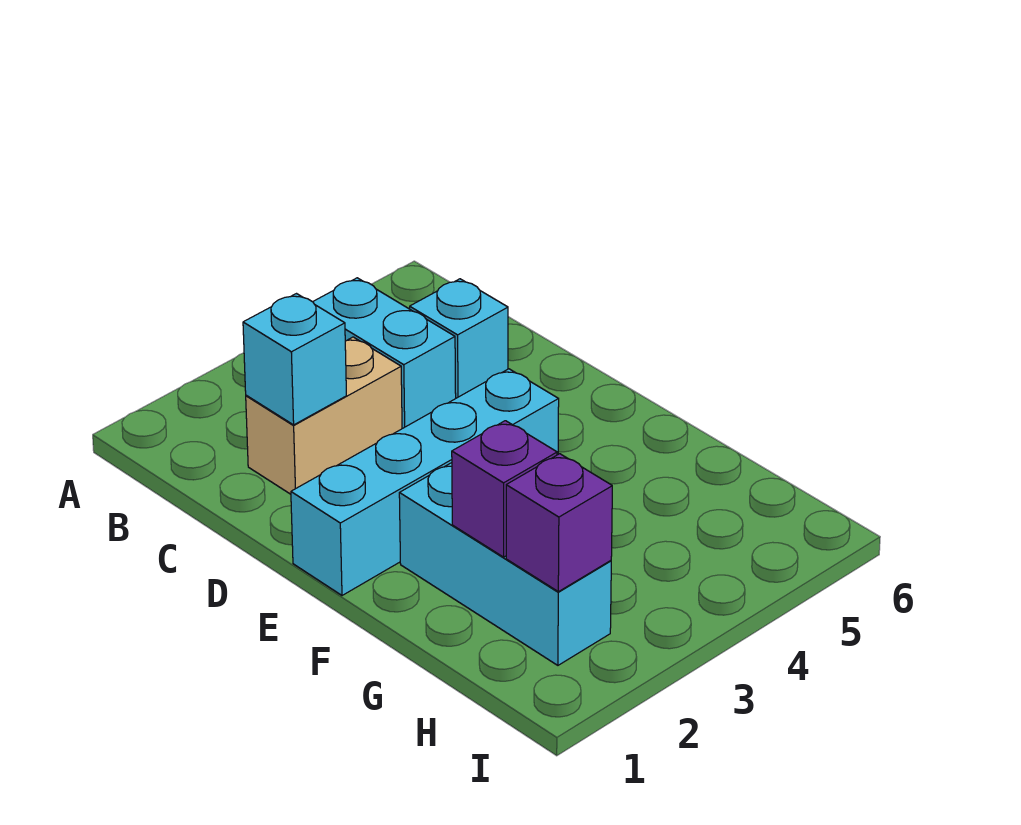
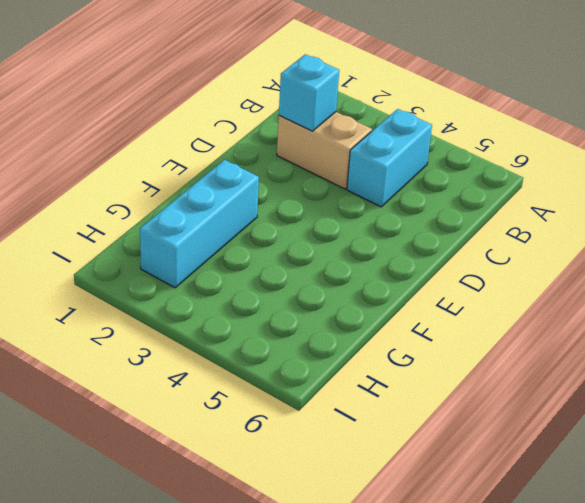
none -> cyan 1x1 brick [410,279,508,398]
none -> cyan 1x4 brick [291,369,559,595]

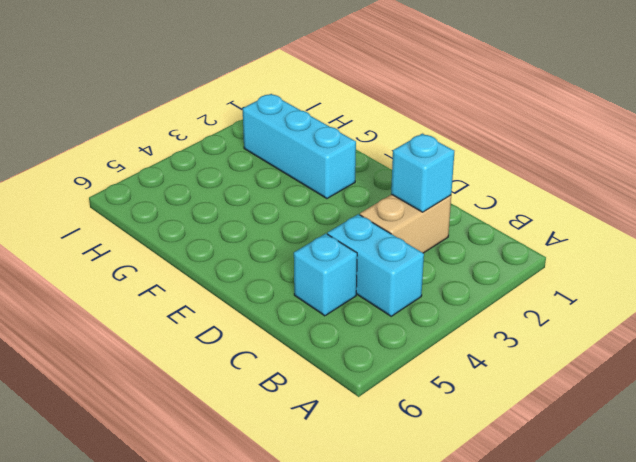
none -> cyan 1x4 brick [291,369,559,595]
none -> purple 1x1 brick [452,421,557,557]

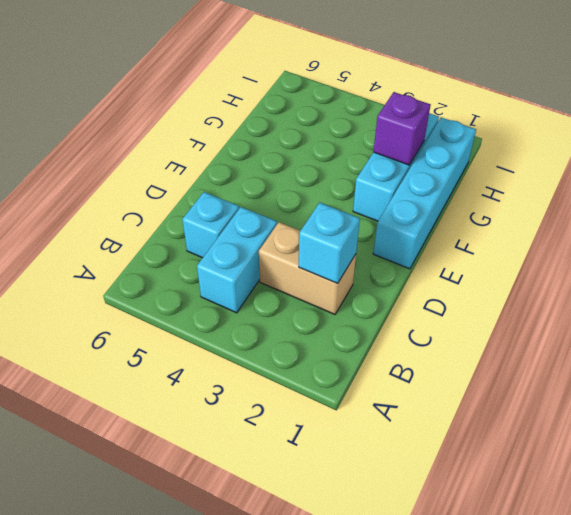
cyan 1x4 brick [373,117,476,269] -> cyan 1x4 brick turned to [291,369,559,595]
none -> purple 1x1 brick [506,454,612,592]

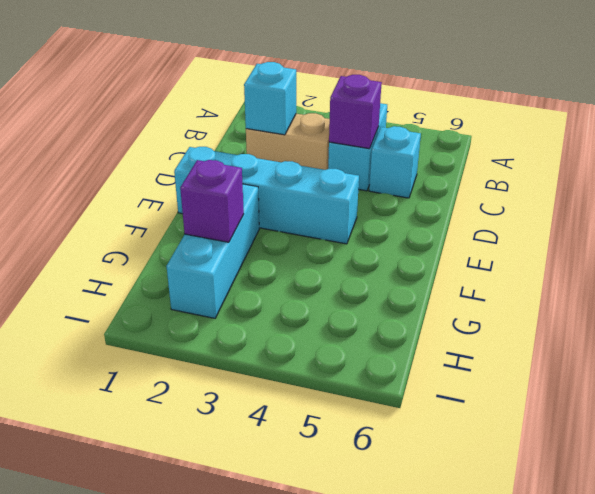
purple 1x1 brick [329,75,382,149] -> purple 1x1 brick moved to [506,454,612,592]

